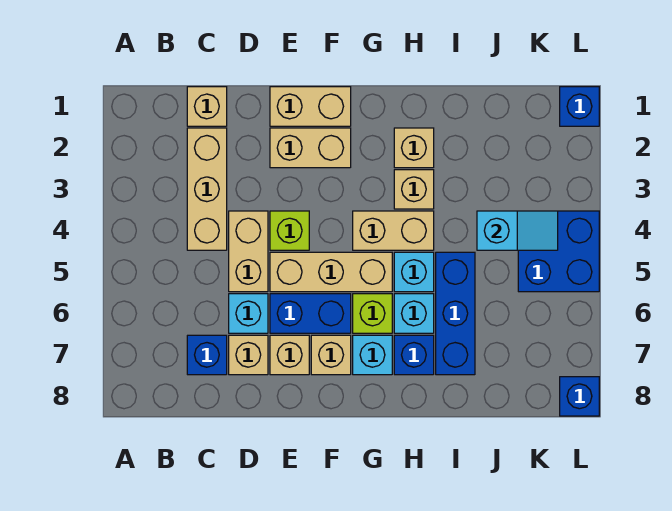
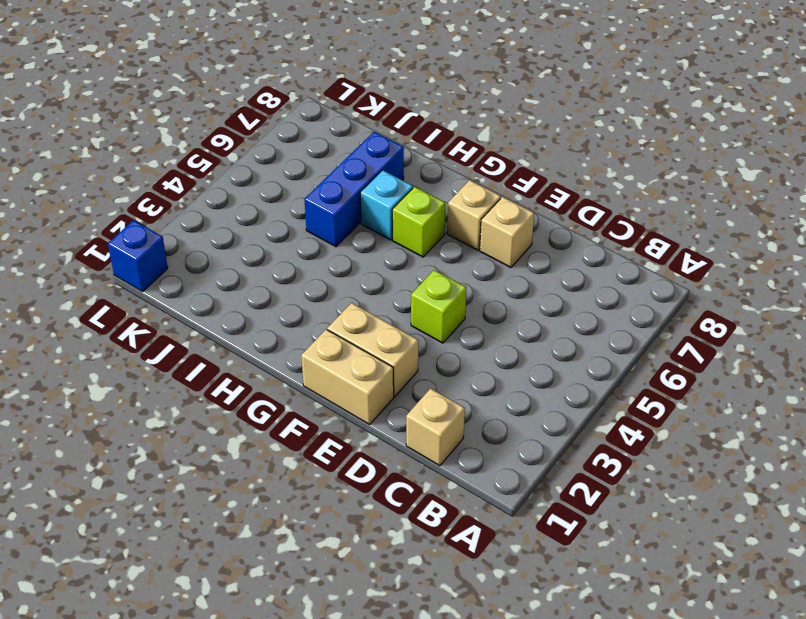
none -> tan 1x3 brick [187,128,227,250]
none -> blue 1x1 brick [187,335,227,375]
none -> tan 1x2 brick [229,211,268,292]

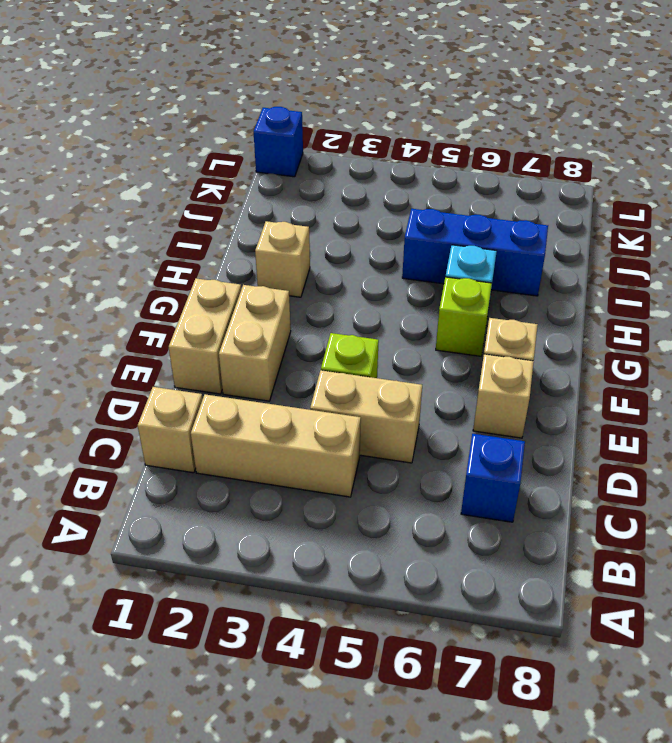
none -> cyan 1x1 brick [229,294,268,333]
none -> tan 1x1 brick [229,335,268,375]
none -> tan 1x3 brick [270,252,392,292]

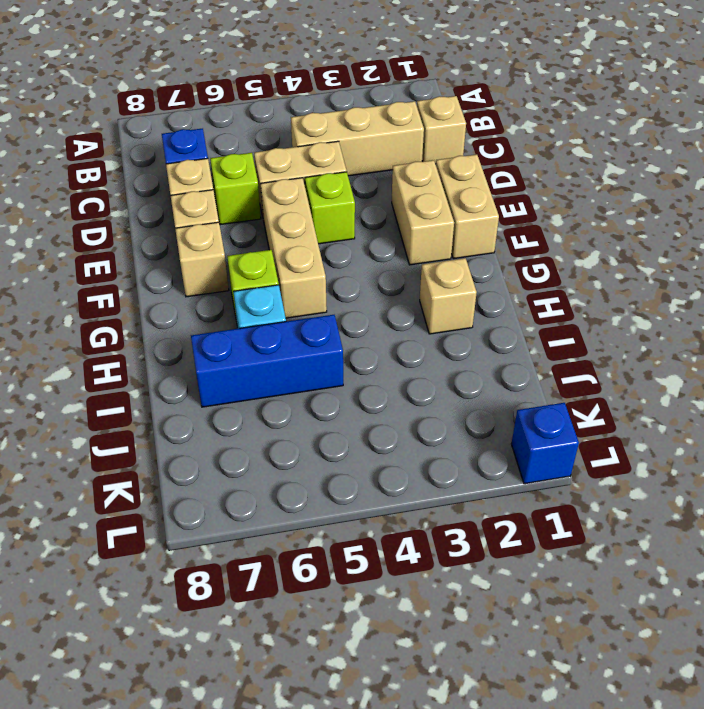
lime 1x1 brick [210,153,261,225] -> cyan 1x1 brick [229,294,268,333]
none -> blue 1x2 brick [270,294,351,333]
none -> tan 1x2 brick [353,211,434,250]
none -> cyan 1x1 brick [353,335,392,375]

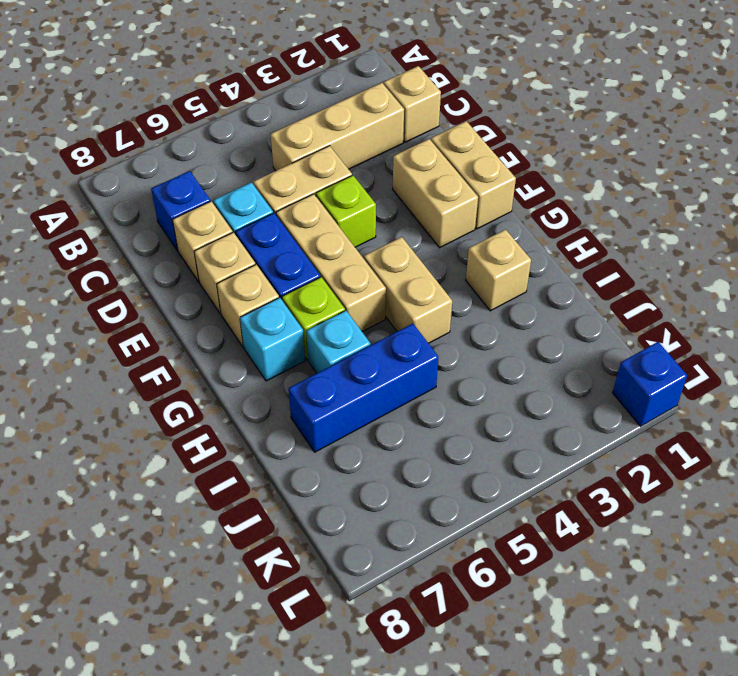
none -> tan 1x1 brick [394,170,434,209]
none -> cyan 1x1 brick [394,252,434,292]
none -> blue 1x1 brick [394,335,434,375]

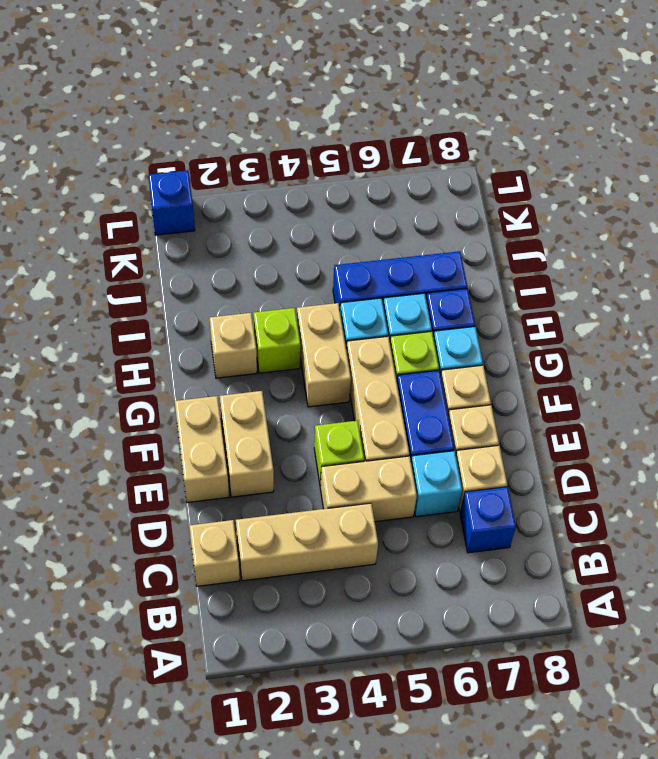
lime 1x1 brick [253,308,301,373] -> tan 1x1 brick [394,170,434,209]
none -> blue 2x2 brick [518,211,599,292]
none -> blue 1x1 brick [560,377,599,416]
none -> cyan 1x2 slope [477,211,558,250]

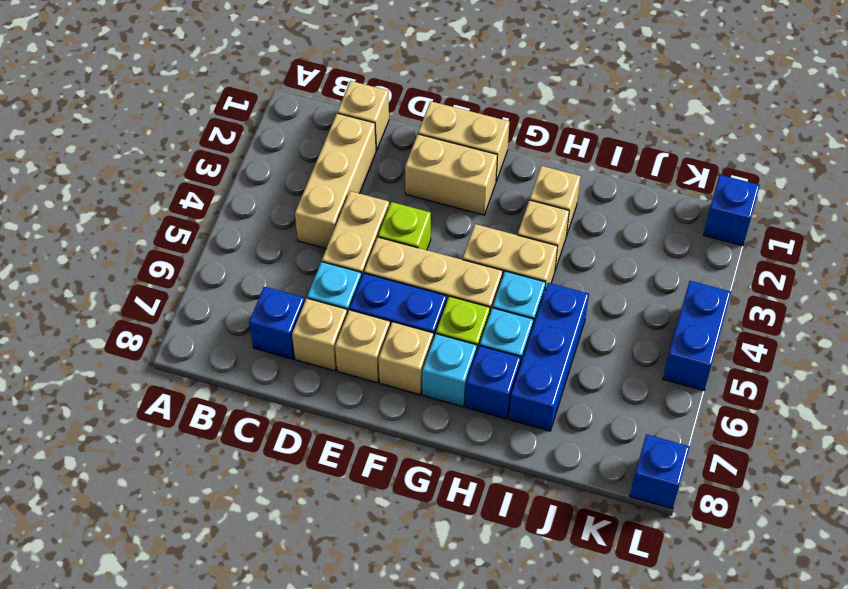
blue 1x2 brick [663,281,731,391] -> blue 2x2 brick [518,211,599,292]
none -> cyan 1x2 slope [477,211,558,250]

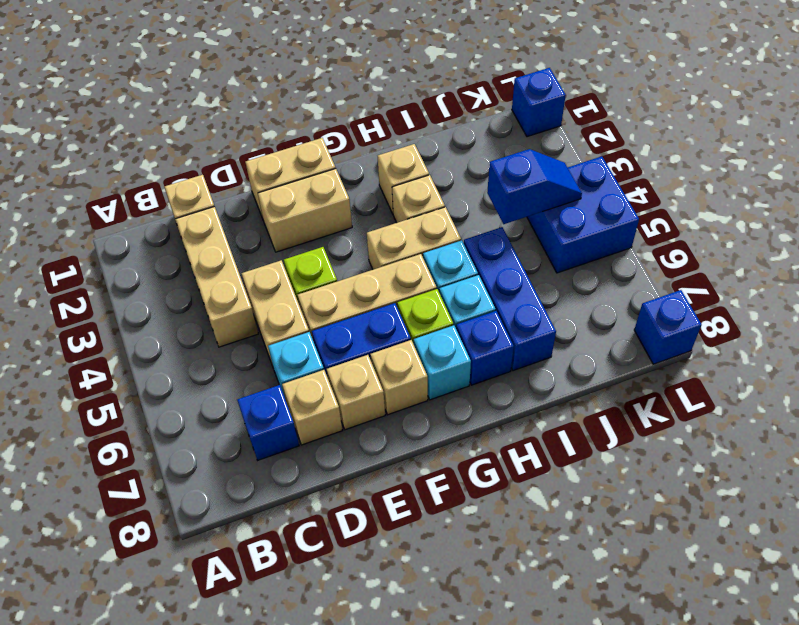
blue 1x2 slope [487,149,582,224] -> cyan 1x2 slope [477,211,558,250]

